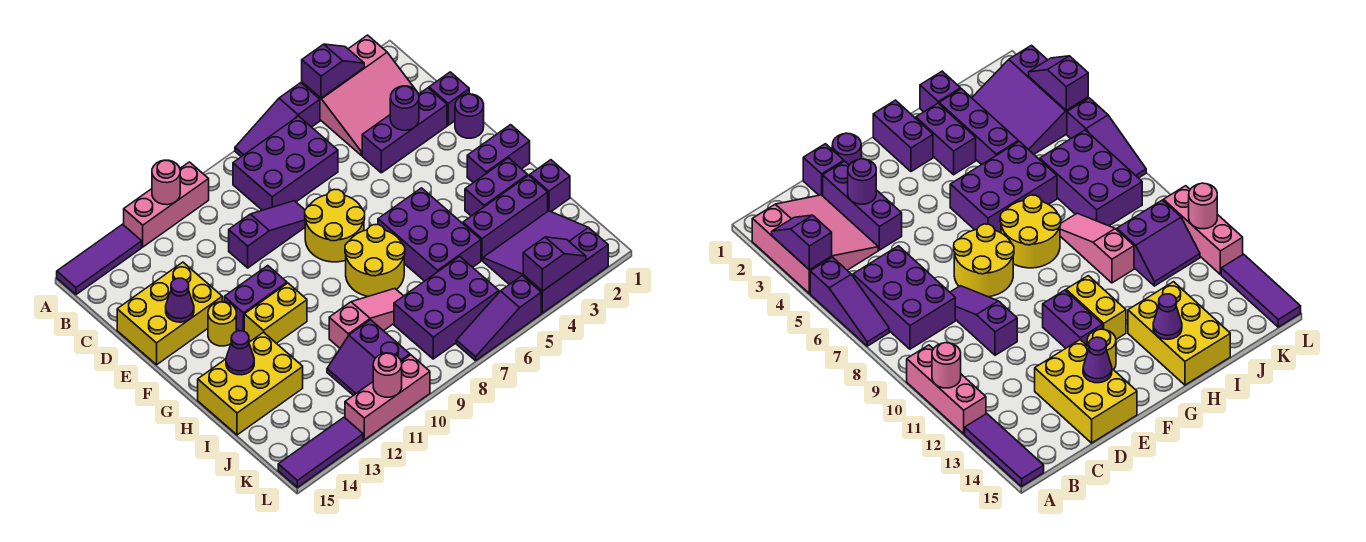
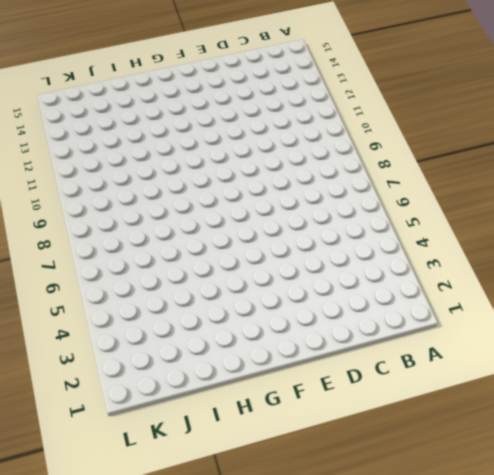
none -> pink 3x3 slope [302,35,419,155]
none -> purple 1x3 slope [235,83,320,157]
none -> pink 1x3 brick [124,162,209,247]
none -> purple 1x3 tile [57,224,142,295]

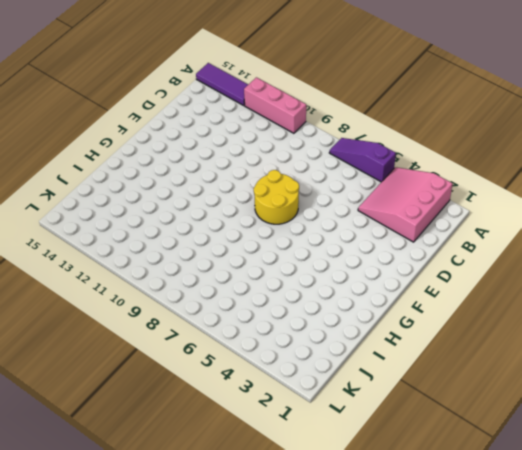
pink 3x3 slope [358,167,453,242] -> pink 3x3 slope turned to [302,35,419,155]
none -> purple 2x3 brick [233,116,338,210]
none -> purple 1x1 brick [429,72,469,125]
none -> purple 1x3 brick [362,88,447,173]
none -> purple 1x3 slope [229,201,305,268]

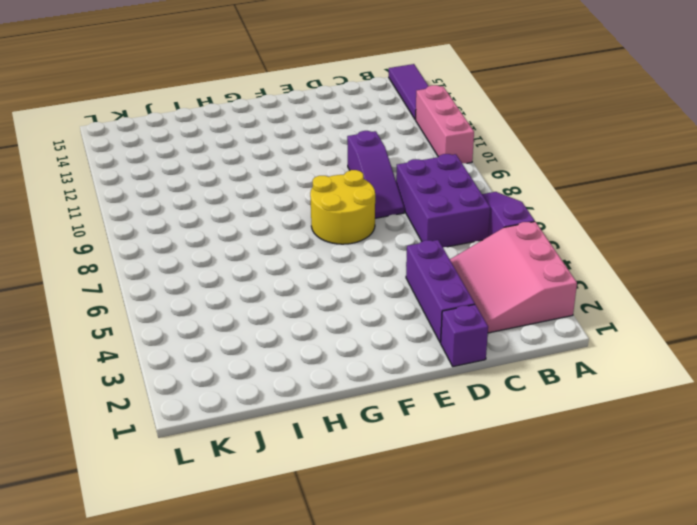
none -> yellow 2x3 brick [117,262,222,365]
none -> purple 1x1 round brick [455,94,484,138]
none -> purple 1x2 brick [224,266,287,331]
none -> yellow 1x1 round brick [208,302,236,346]

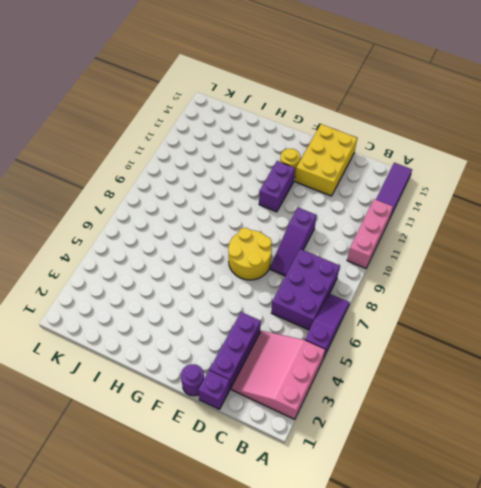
none -> purple 1x2 brick [467,125,530,183]
none -> purple 2x3 brick [378,188,481,281]
none -> yellow 2x2 round brick [345,225,405,296]
none -> yellow 1x2 brick [244,283,307,343]

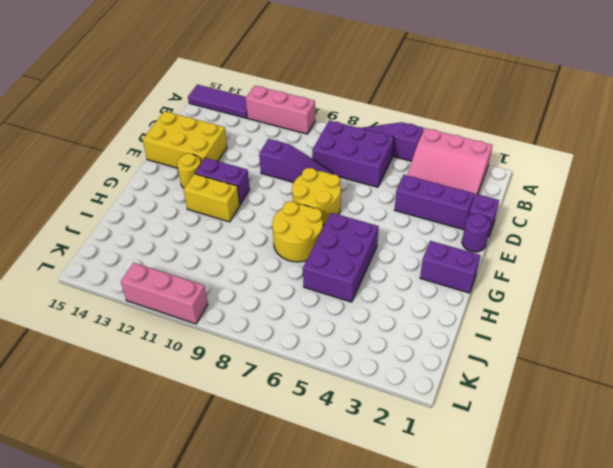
none -> purple 1x2 brick [465,158,528,216]
none -> yellow 2x3 brick [198,332,303,435]
none -> purple 1x1 brick [530,160,570,212]
none -> purple 1x3 brick [463,175,548,260]

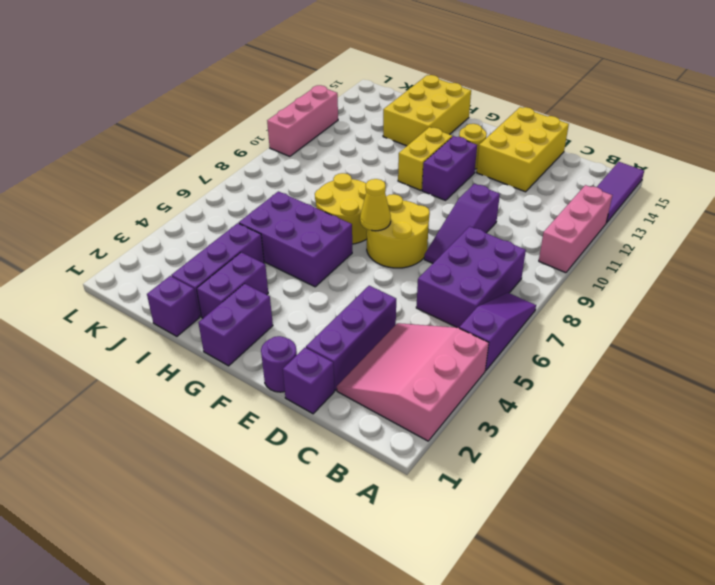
yellow 1x1 cone [360,179,391,231] -> none
none -> pink 1x3 slope [329,289,403,348]
none -> purple 3x3 slope [483,211,608,313]
none -> purple 2x3 brick [394,256,499,359]
none -> purple 2x2 slope [327,320,410,396]

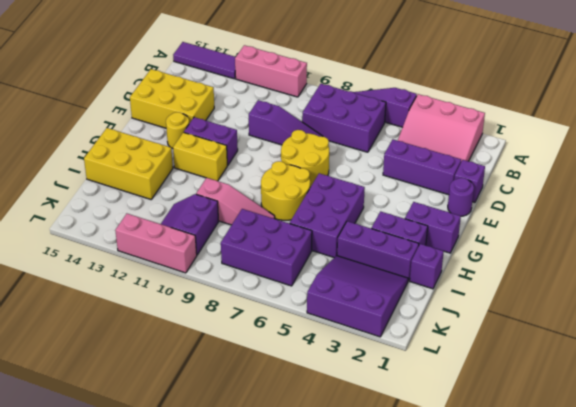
none -> purple 1x3 slope [456,276,541,361]
none -> purple 1x3 tile [278,417,363,487]
none -> purple 1x2 slope [302,44,364,98]
none -> pink 1x1 round brick [152,160,180,205]

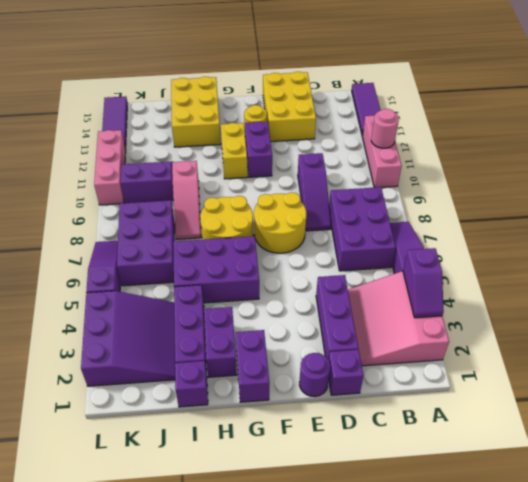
none -> purple 1x1 round brick [390,86,419,130]
none -> purple 1x1 cone [166,278,194,322]
none -> purple 1x1 cone [226,331,254,375]
none -> purple 1x2 slope [523,237,586,291]

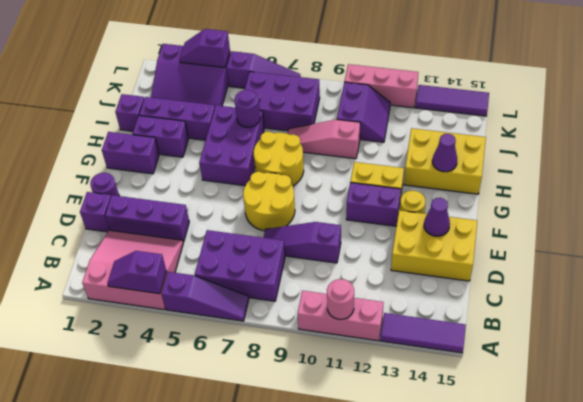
purple 1x1 round brick [235,90,260,127] -> purple 1x1 round brick moved to [390,86,419,130]
none -> pink 1x1 round brick [373,353,402,397]

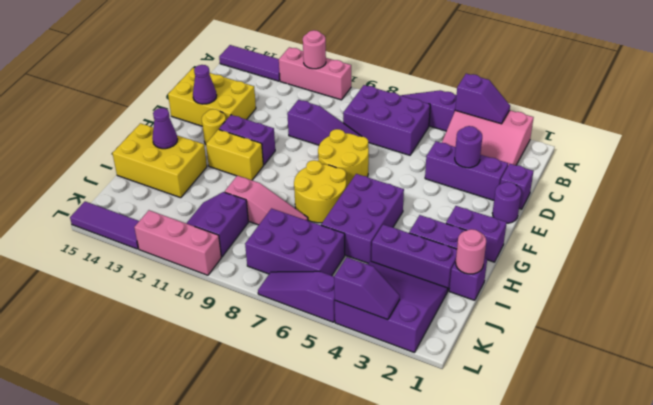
pink 1x1 round brick [456,229,486,274] -> pink 1x1 round brick moved to [373,353,402,397]

